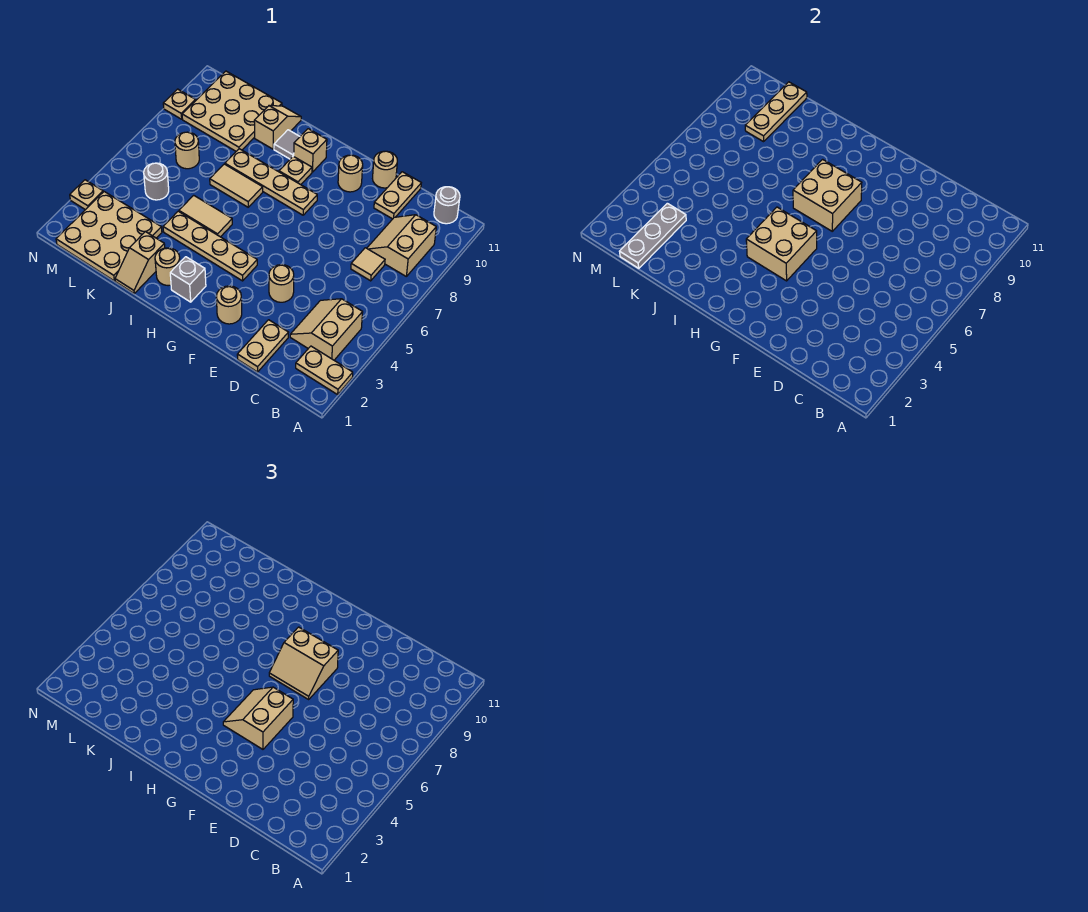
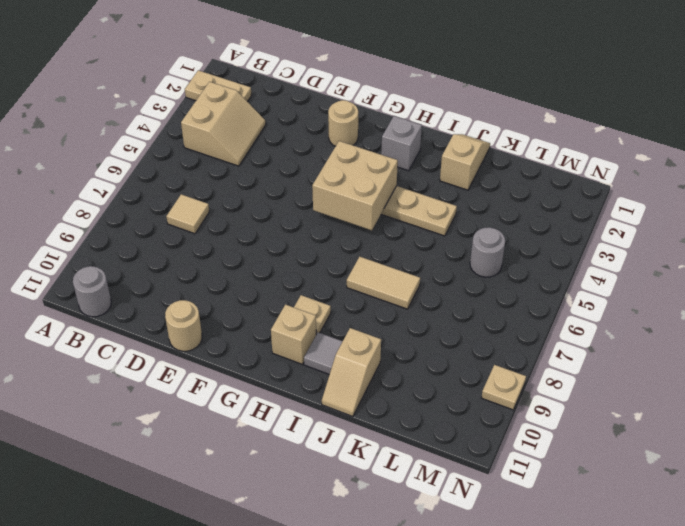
none -> tan 2x2 slope [367,215,436,276]
none -> tan 1x2 plate [237,320,289,372]
none -> tan 1x2 plate [374,172,421,219]
none -> tan 1x1 round brick [269,265,294,302]

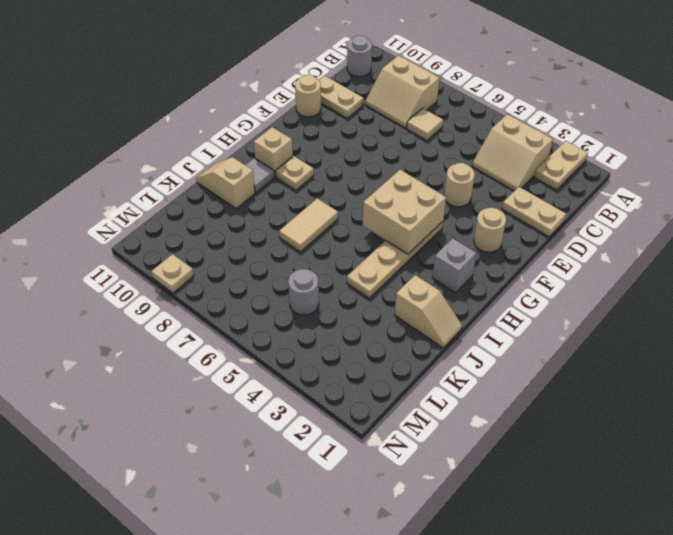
none -> tan 1x1 round brick [338,155,363,192]
none -> tan 1x4 plate [225,149,317,215]
none -> tan 1x1 round brick [155,248,180,286]
none -> tan 1x2 tile [179,195,232,237]

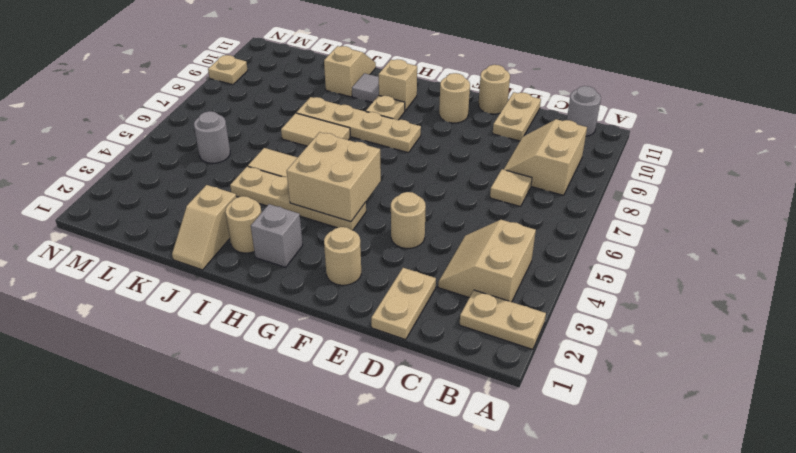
none -> tan 3x3 plate [56,192,162,281]
none -> tan 3x3 plate [182,71,282,151]
none -> tan 1x1 round brick [175,132,199,169]
none -> tan 1x1 plate [70,180,103,210]

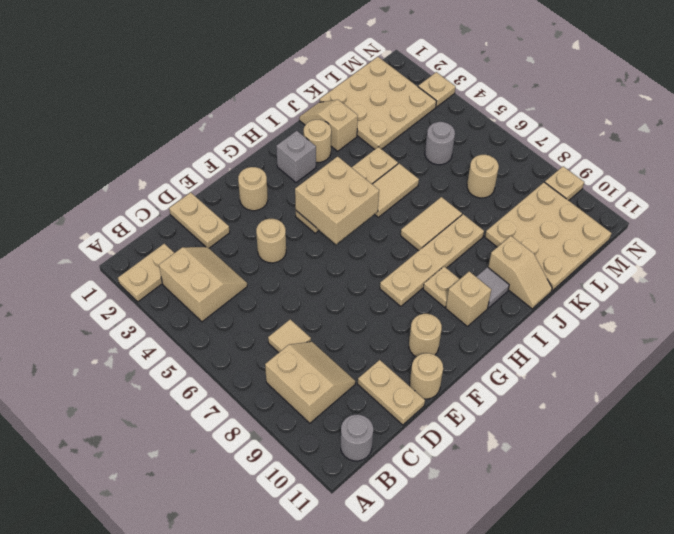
none -> tan 2x2 brick [793,159,862,231]
none -> grey 1x3 plate [619,203,686,268]
none -> tan 1x3 plate [745,82,807,142]
none -> tan 2x2 slope [223,687,293,749]

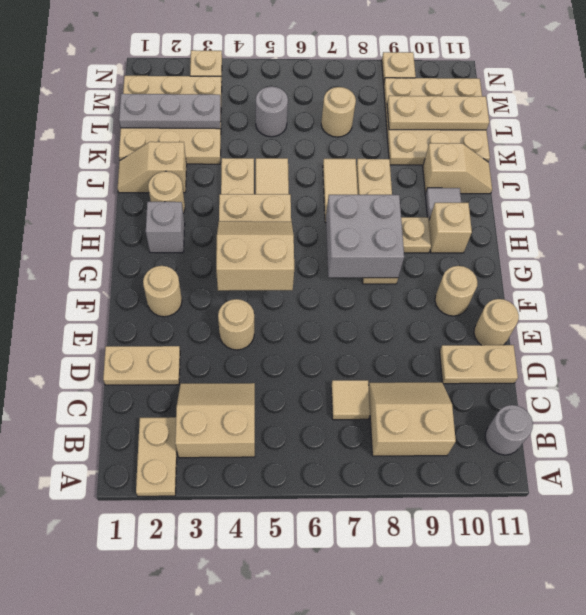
grey 2x2 brick [326,195,404,278] -> tan 2x2 brick [793,159,862,231]
none -> tan 2x2 slope [269,627,338,699]

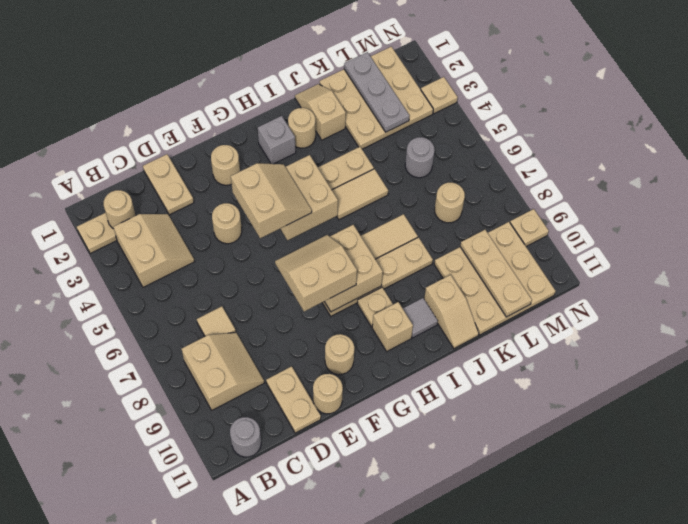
tan 1x1 round brick [104,190,136,229] -> none

